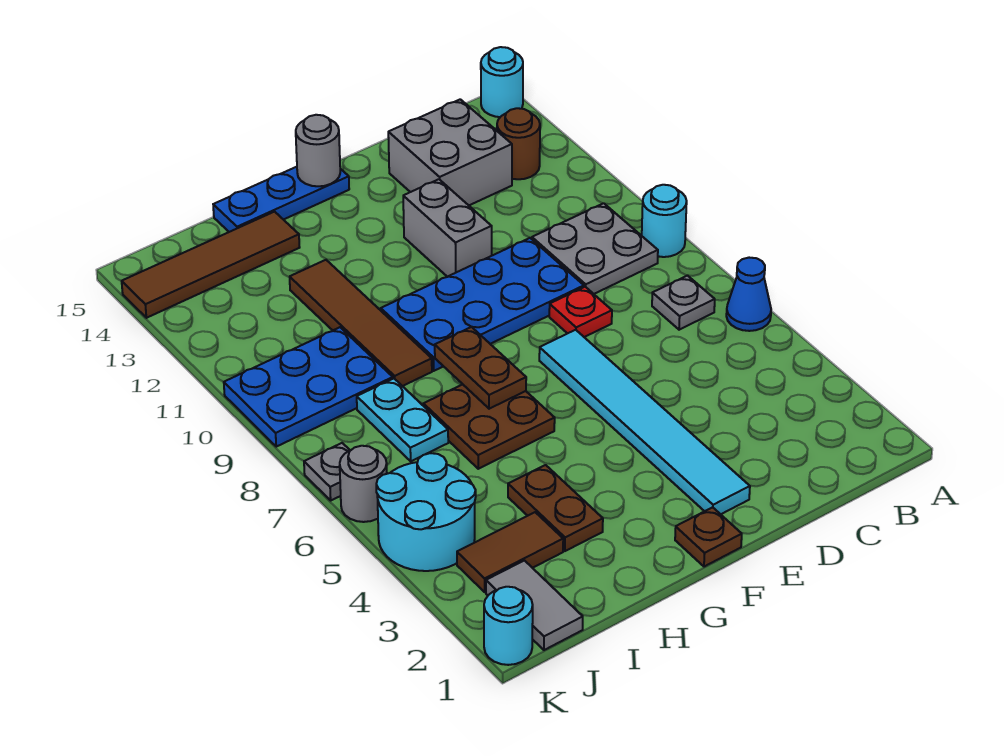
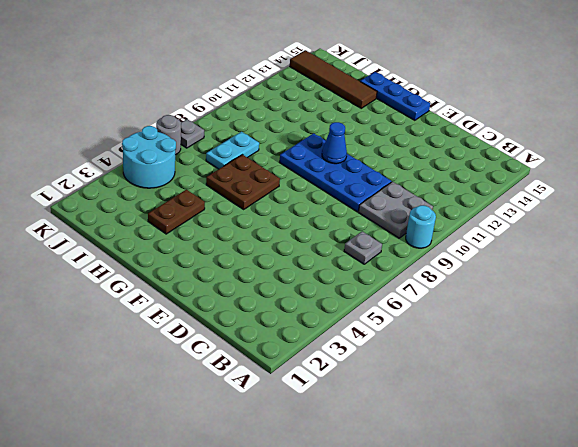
blue 1x1 cone [322,122,347,164] -> blue 1x1 cone moved to [726,258,771,331]
none -> cyan 1x1 round brick [481,47,523,117]
none -> brown 1x1 round brick [497,108,540,179]
none -> grey 2x2 brick [388,99,512,205]

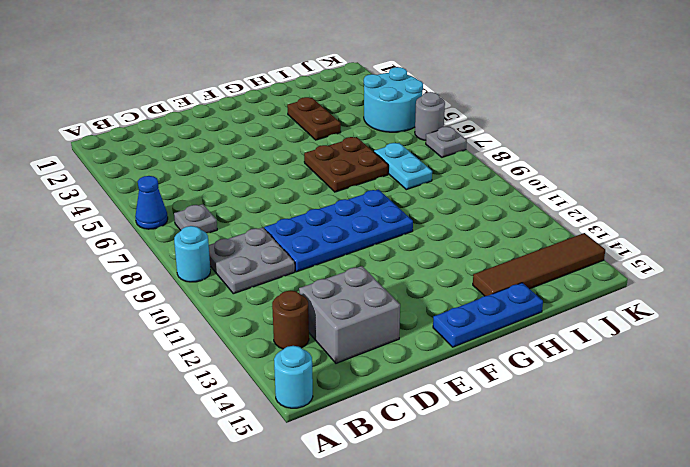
none -> red 1x1 plate [549,287,612,337]
none -> cyan 1x6 tile [539,330,750,514]
none -> grey 1x2 brick [403,179,492,277]

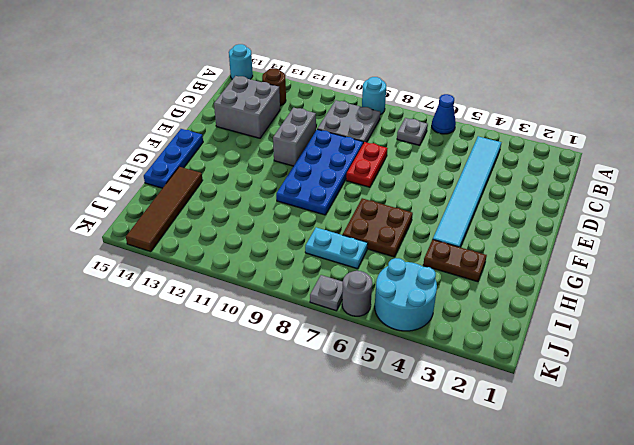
cyan 1x6 tile [433,136,501,247] -> cyan 1x6 tile turned to [539,330,750,514]
red 1x2 plate [346,142,388,187] -> red 1x1 plate [549,287,612,337]
grey 1x2 brick [273,108,316,166] -> grey 1x2 brick turned to [403,179,492,277]
none -> brown 1x1 plate [675,507,742,567]
none -> brown 1x4 tile [290,260,432,386]
none -> brown 1x2 tile [457,512,563,592]

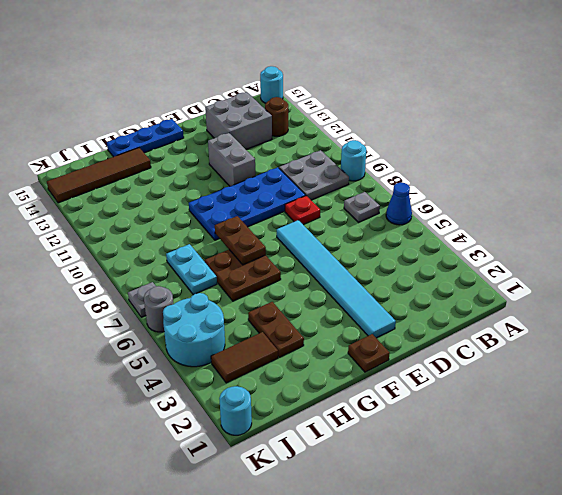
none -> brown 1x4 tile [290,260,432,386]
none -> blue 2x3 plate [224,327,393,447]
none -> grey 1x2 tile [486,561,583,650]

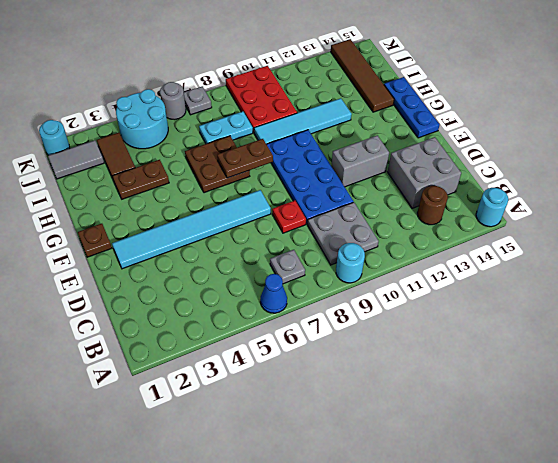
cyan 1x4 tile [254,98,352,144] -> brown 1x4 tile [290,260,432,386]
red 2x3 plate [226,66,297,132] -> blue 2x3 plate [224,327,393,447]
none -> grey 1x1 round brick [296,115,340,186]

